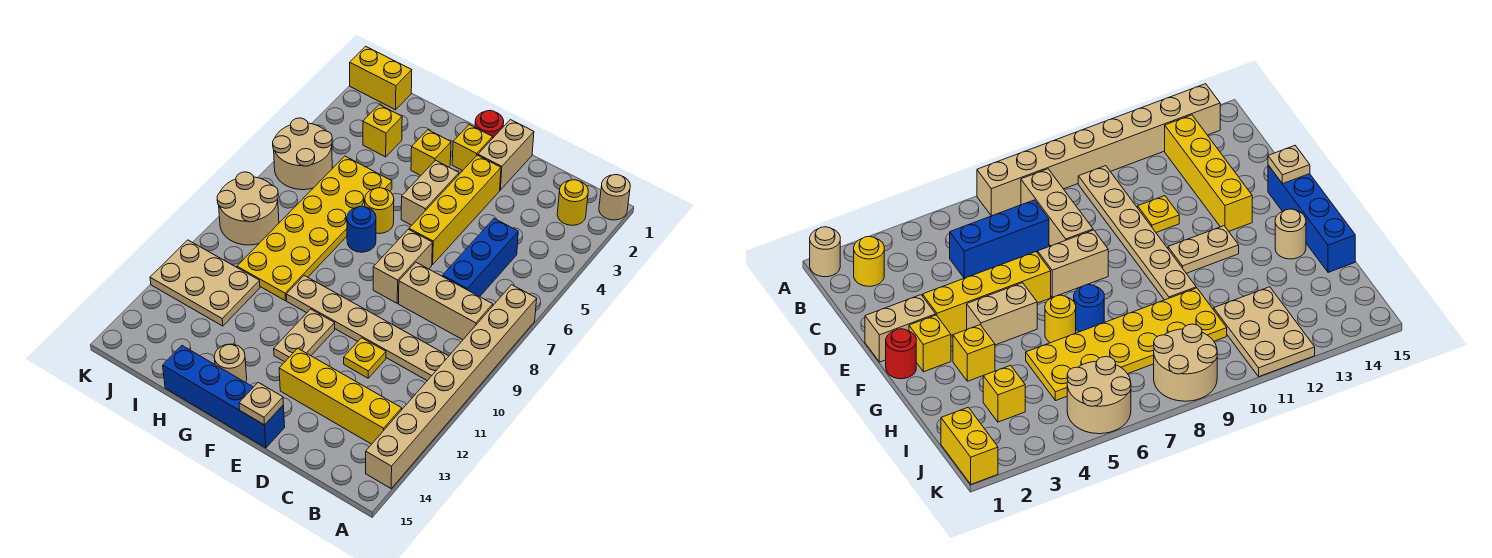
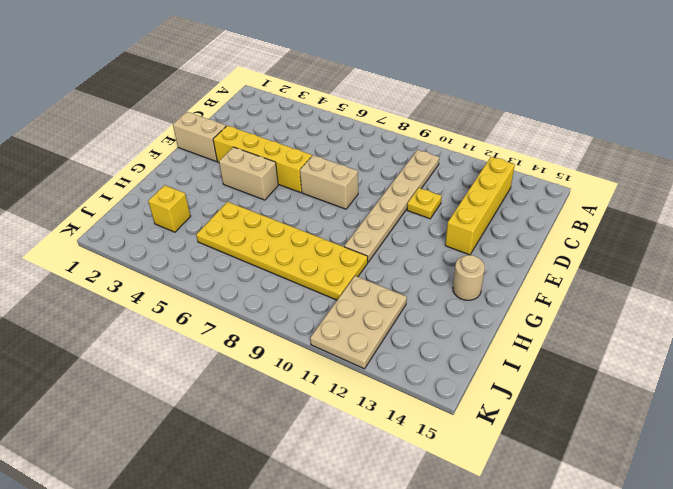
none -> tan 1x1 round brick [599,175,630,220]
none -> tan 1x8 brick [366,285,537,488]
none -> yellow 1x1 round brick [557,180,588,225]

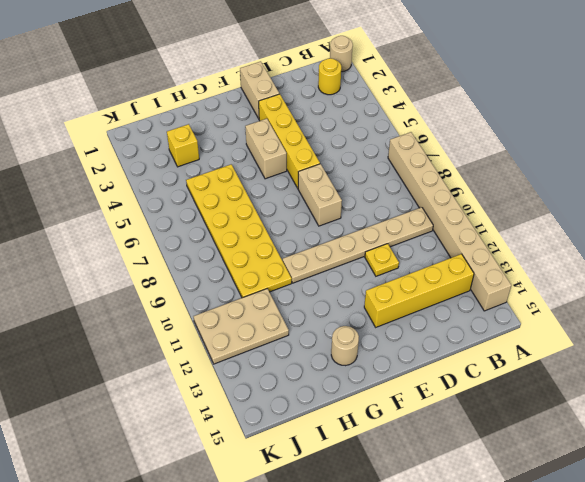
none -> tan 1x3 brick [399,262,493,340]
none -> blue 1x3 brick [443,219,518,297]
none -> blue 1x4 brick [163,346,285,448]

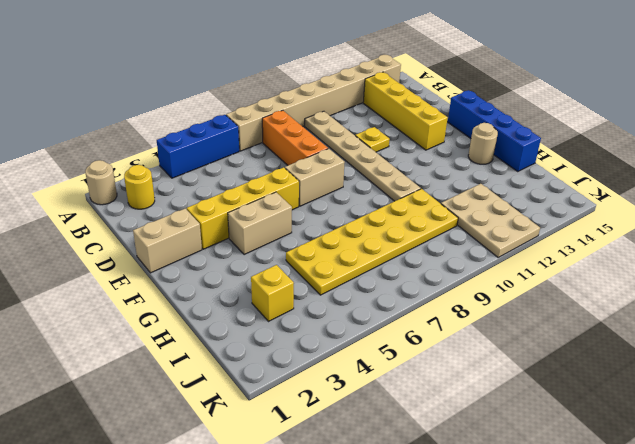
blue 1x3 brick [157,115,239,178] -> blue 1x3 brick moved to [443,219,518,297]
orange 1x3 brick [262,110,328,165] -> tan 1x3 brick [399,262,493,340]
none -> red 1x1 round brick [475,111,504,138]
none -> yellow 1x1 brick [452,125,493,171]
none -> tan 1x2 plate [274,309,335,362]

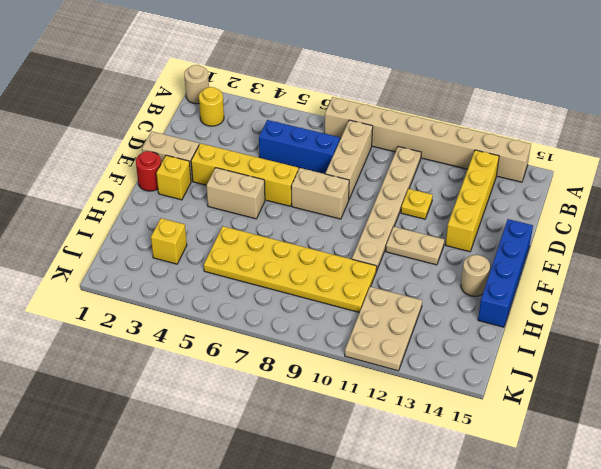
none -> yellow 1x1 brick [411,130,451,175]
none -> yellow 1x1 round brick [365,188,394,233]
none -> blue 1x1 round brick [347,206,376,252]

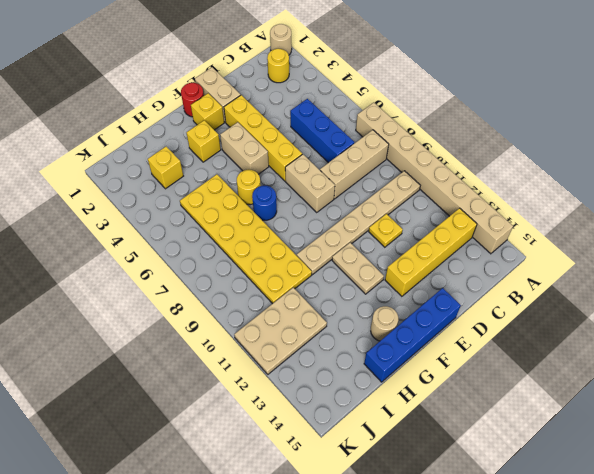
none -> yellow 1x2 brick [350,46,412,110]
none -> tan 2x2 round brick [273,118,332,190]
none -> tan 2x2 round brick [217,172,279,245]

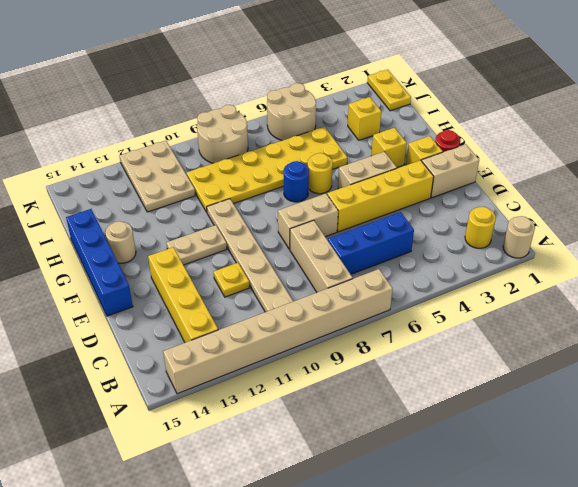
yellow 1x2 plate [367,70,411,111] -> yellow 1x2 brick [350,46,412,110]
none -> tan 1x1 plate [239,383,283,425]

